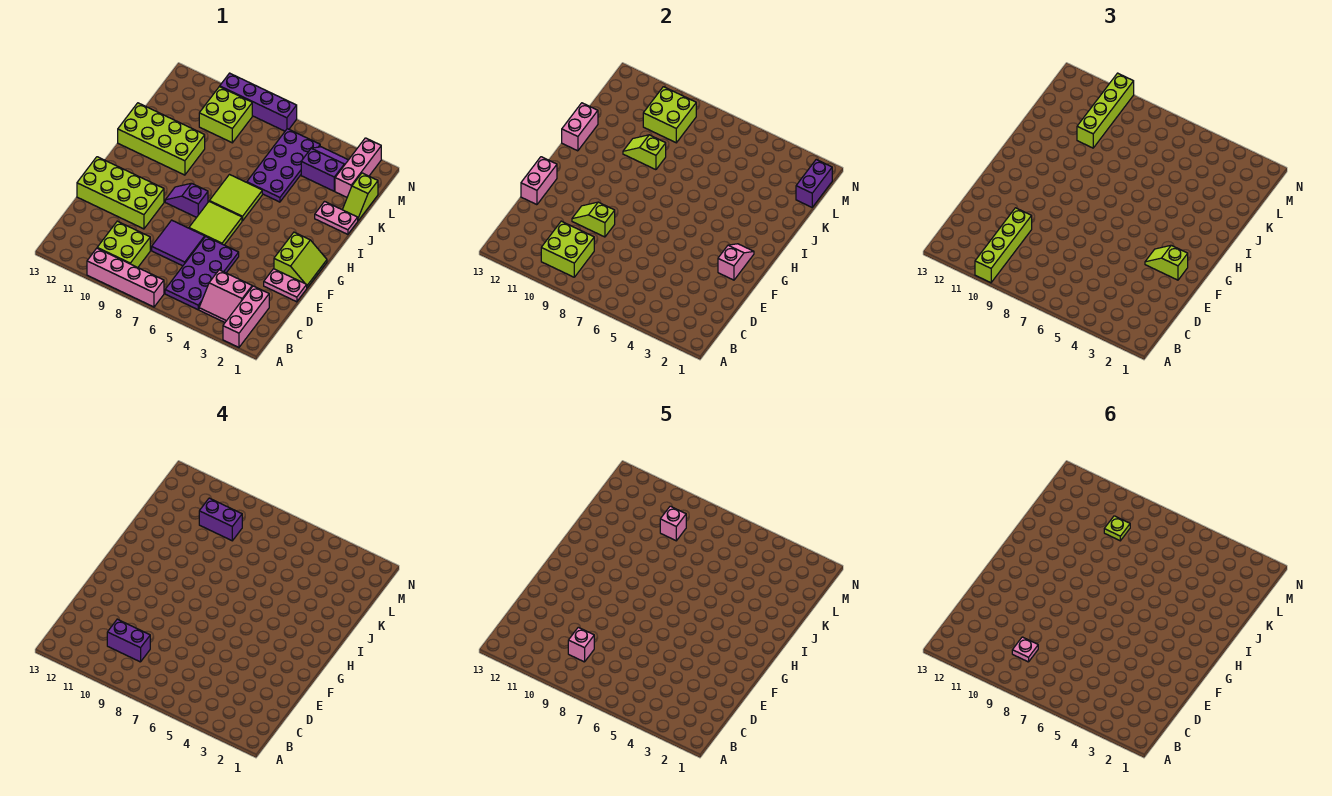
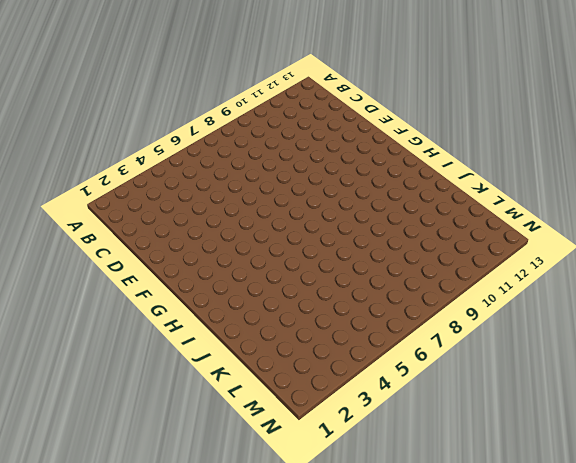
none -> pink 1x3 brick [223,286,269,347]
none -> pink 1x4 brick [87,248,164,307]
none -> pink 2x2 slope [199,270,252,322]
none -> purple 2x4 plate [165,236,239,310]

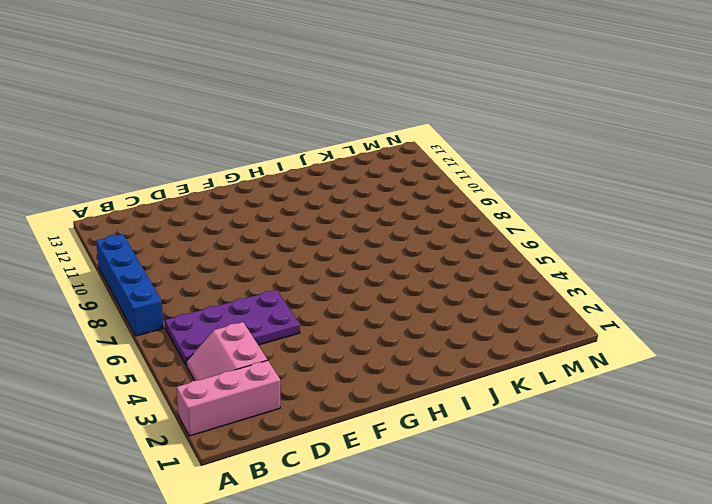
blue 1x4 brick [96,234,163,336] -> pink 1x4 brick [87,248,164,307]
none -> lime 2x2 brick [97,221,150,267]
none -> purple 2x2 tile [152,220,205,266]
none -> pink 1x2 plate [264,269,307,302]
none -> lime 2x4 brick [77,157,164,229]

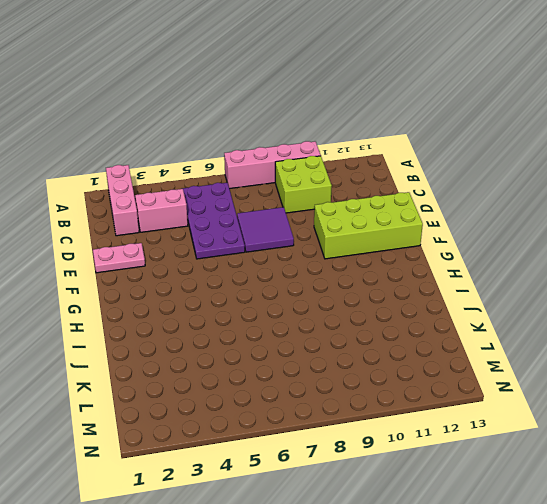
none -> lime 2x2 slope [274,232,327,288]
none -> lime 2x2 tile [189,202,242,245]
none -> purple 1x2 slope [165,183,208,217]
none -> lime 2x2 tile [209,175,262,221]

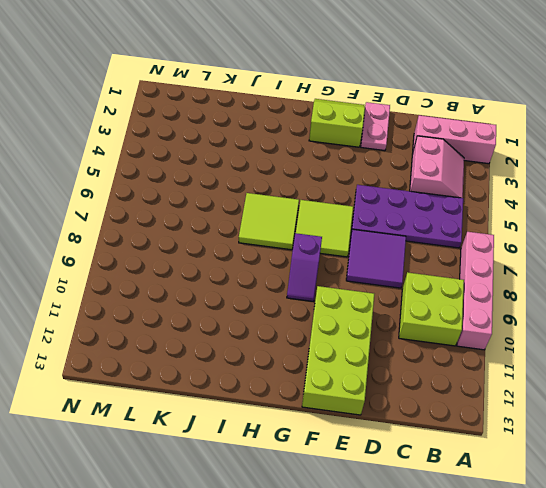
none -> lime 2x4 brick [118,103,205,175]
none -> pink 1x2 plate [315,202,358,234]
none -> purple 2x4 plate [247,129,320,202]
none -> lime 1x2 slope [342,173,378,221]

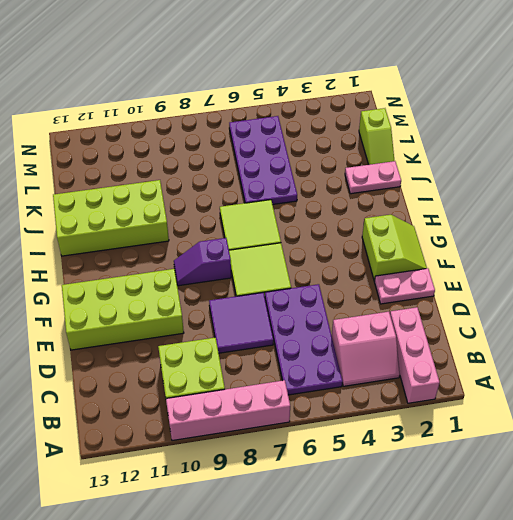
none -> pink 1x3 brick [335,138,381,197]
none -> purple 2x2 slope [301,147,348,191]
none -> lime 2x2 brick [199,87,252,143]
none -> purple 1x4 brick [220,73,297,131]

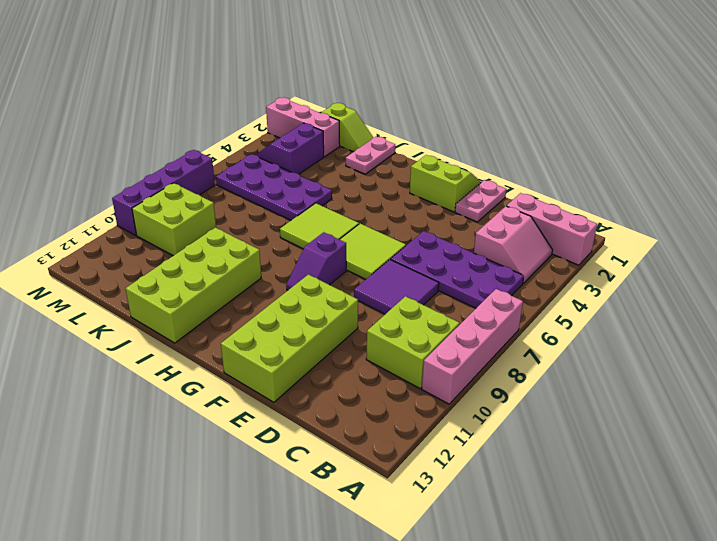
none -> lime 2x2 brick [541,221,594,277]
none -> lime 1x2 slope [572,202,615,237]
none -> pink 1x2 brick [521,157,557,205]
none -> pink 1x2 slope [718,244,754,280]

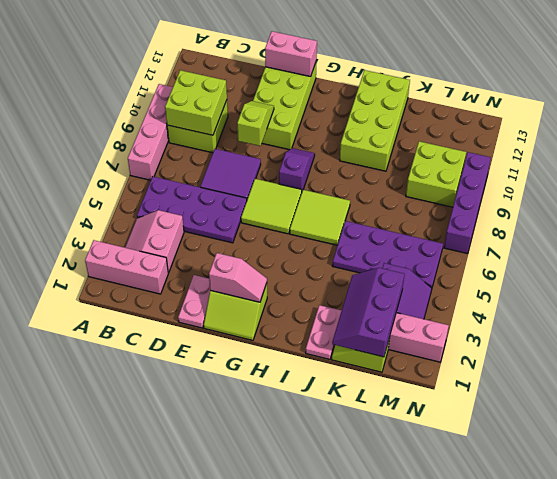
purple 2x3 slope [332,268,404,357] -> purple 1x2 brick [796,160,832,207]
none -> pink 1x2 brick [562,103,598,151]
none -> lime 1x2 slope [623,135,666,170]
none -> lime 2x2 brick [643,87,696,143]
none -> lime 1x4 brick [975,208,1032,283]

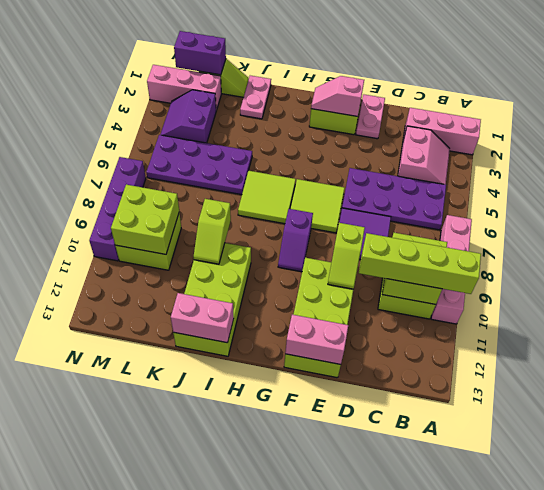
none -> lime 1x2 slope [1145,245,1188,280]
none -> lime 1x4 brick [1077,73,1134,148]
none -> purple 1x2 brick [107,619,150,662]
none -> purple 1x2 brick [199,498,242,541]

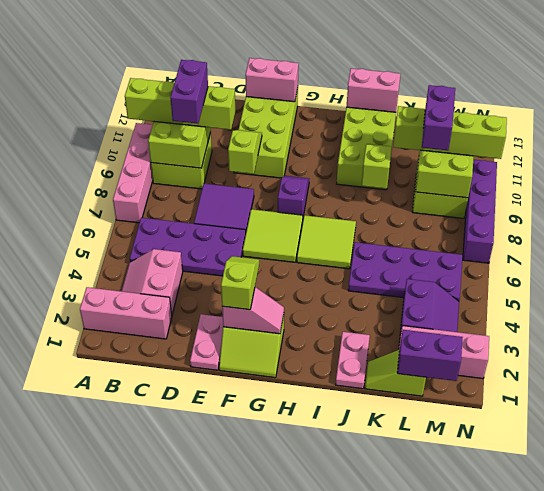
none -> pink 1x1 brick [568,627,594,662]
none -> pink 1x1 brick [660,506,686,541]
none -> pink 1x1 plate [1012,637,1038,662]
none -> lime 1x1 plate [1104,516,1130,541]

